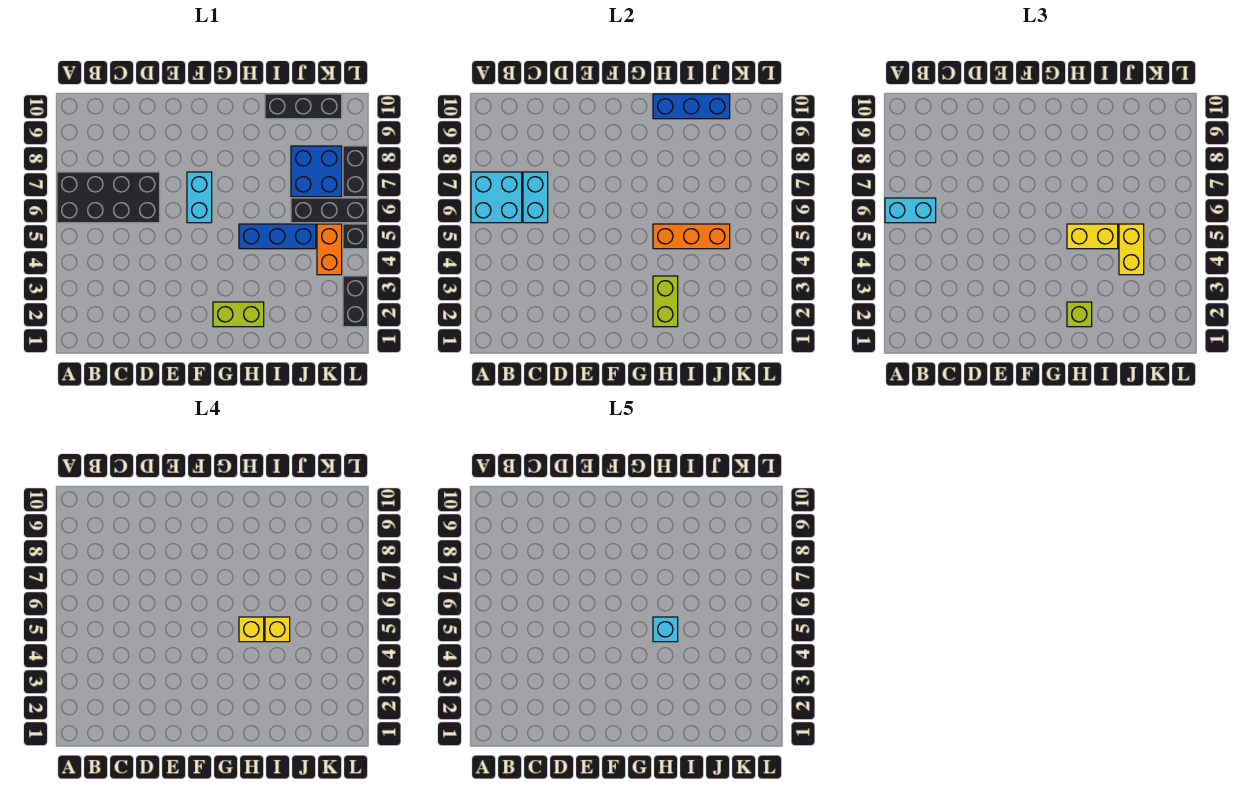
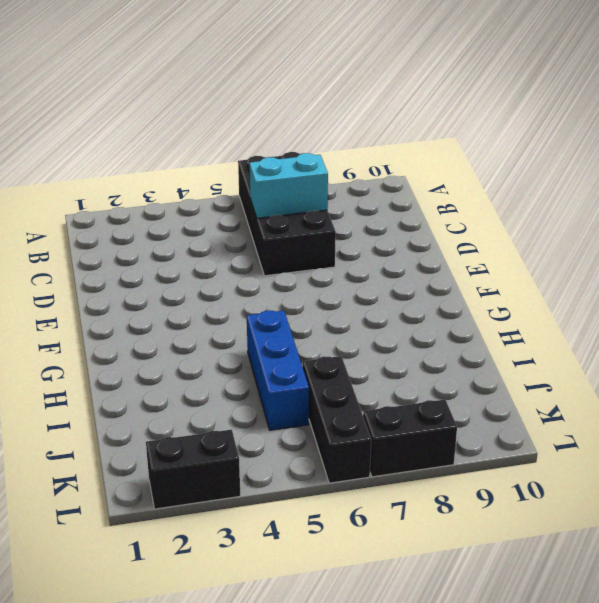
none -> cyan 1x2 brick [187,172,212,223]
none -> lime 1x2 brick [213,302,264,327]
none -> black 1x3 brick [265,94,342,119]

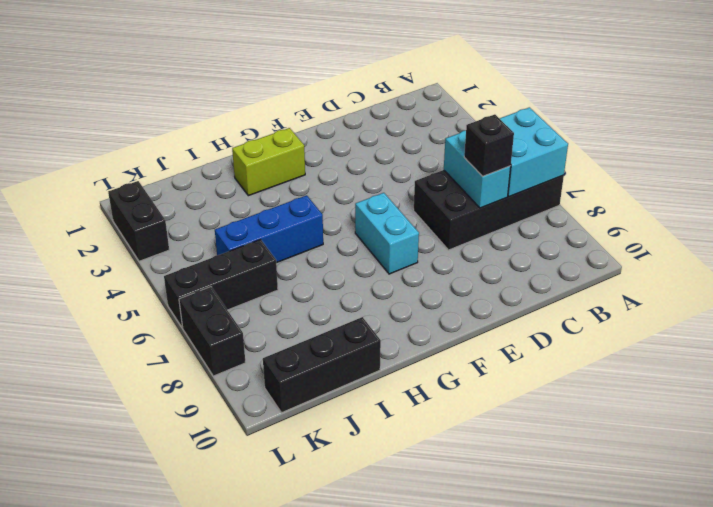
black 1x1 brick [464,114,514,176] -> black 1x1 brick moved to [343,224,368,249]
none -> blue 2x2 brick [291,146,342,197]
none -> orange 1x2 brick [317,224,342,275]
none -> lime 1x2 brick [653,276,678,327]

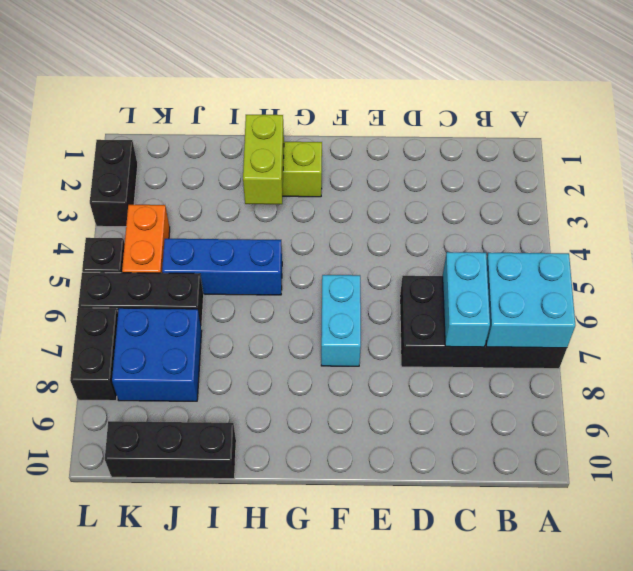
none -> orange 1x3 brick [653,224,730,249]
none -> blue 1x3 brick [653,94,730,119]
none -> cyan 1x2 brick [885,198,936,223]

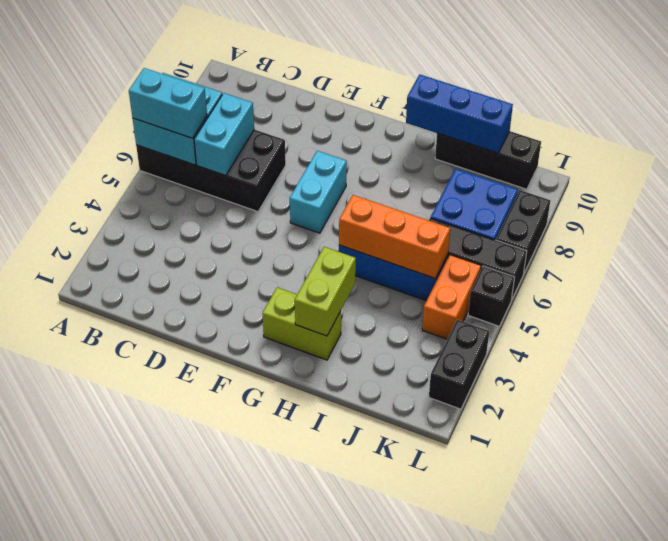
none -> lime 1x1 brick [1067,302,1092,327]
none -> yellow 1x2 brick [1067,224,1118,249]
none -> yellow 1x2 brick [1119,224,1144,275]

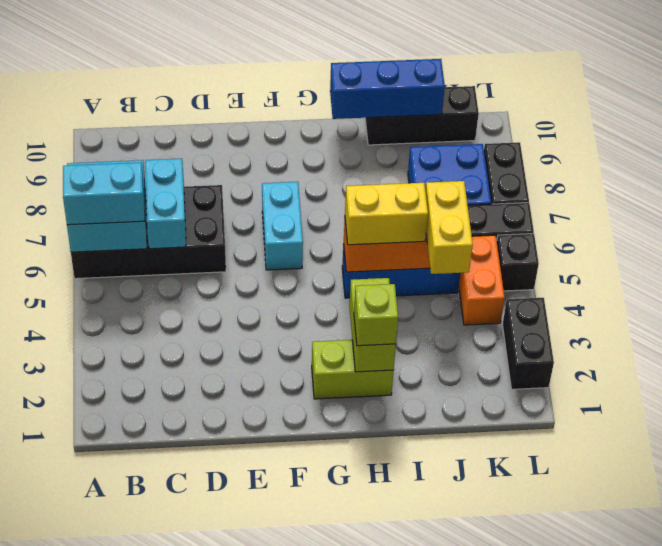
none -> yellow 1x1 brick [239,617,264,642]
none -> yellow 1x1 brick [265,617,290,642]
none -> cyan 1x1 brick [653,617,678,642]

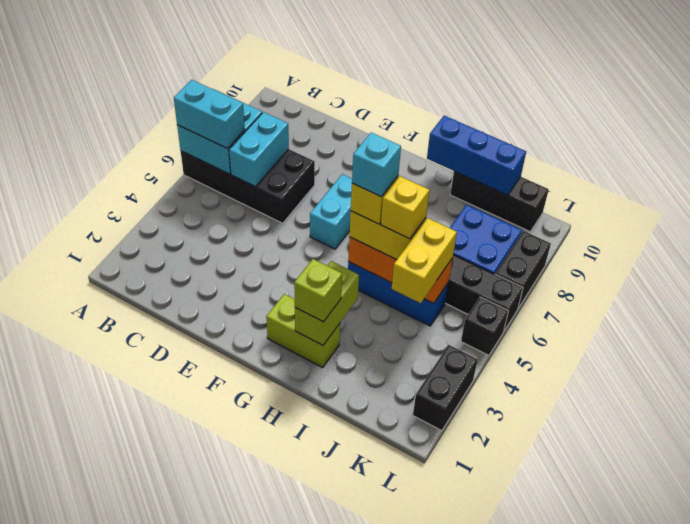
none -> orange 1x2 brick [317,224,342,275]

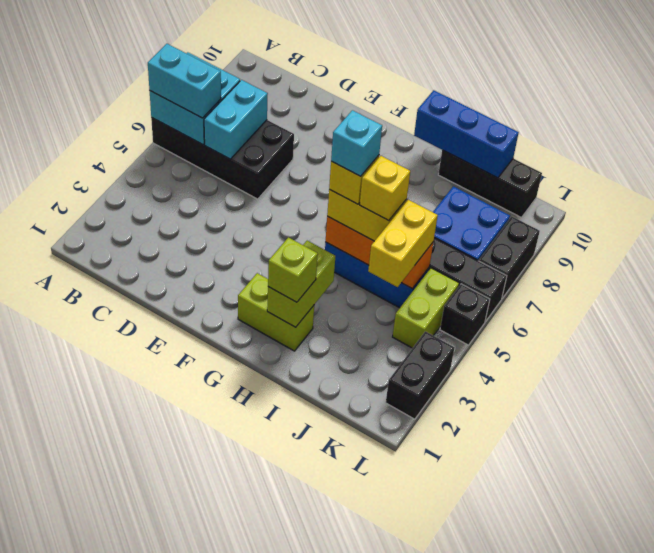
lime 1x2 brick [393,268,459,348] -> orange 1x2 brick [317,224,342,275]
none -> cyan 1x2 brick [187,172,212,223]

